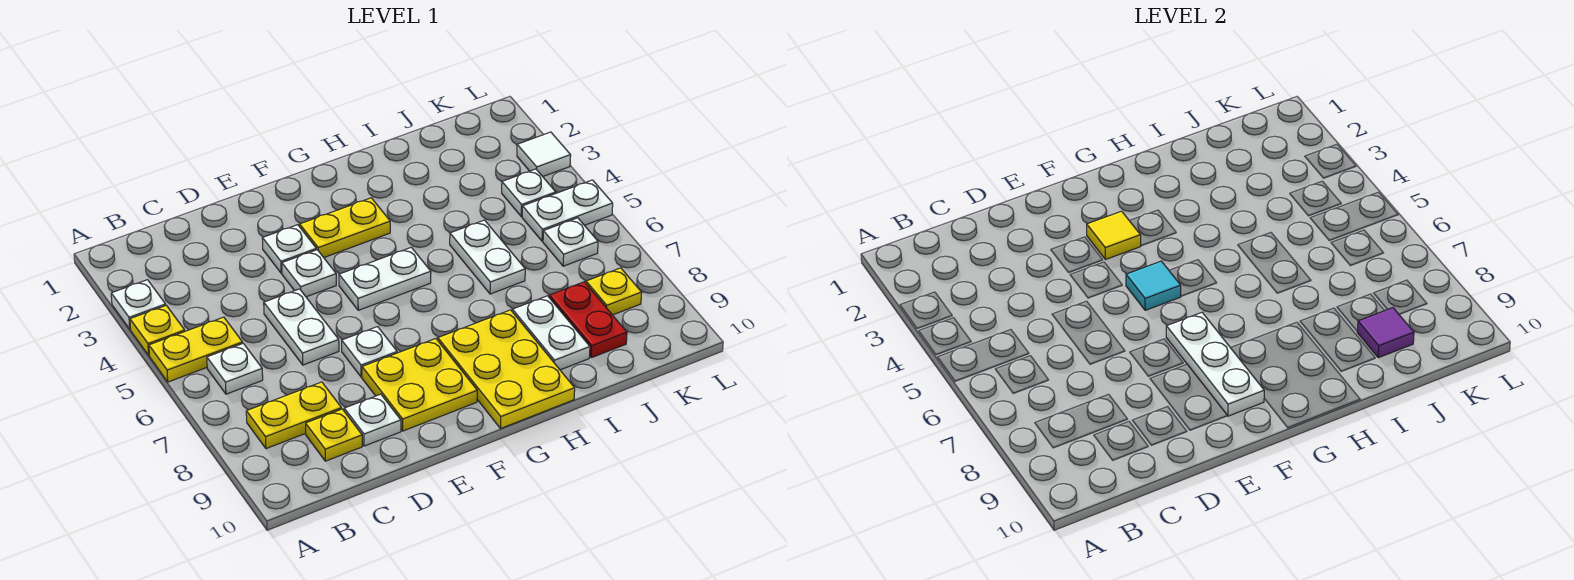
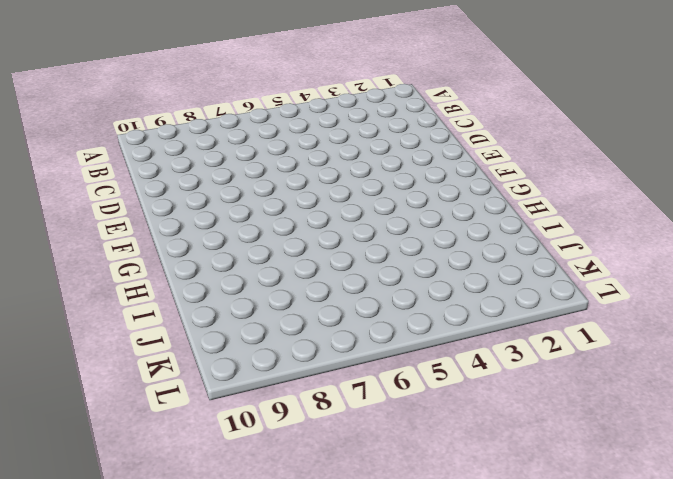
none -> white 1x1 plate [111,280,166,329]
none -> yellow 1x1 plate [130,305,185,355]
none -> yellow 1x2 plate [149,317,243,382]

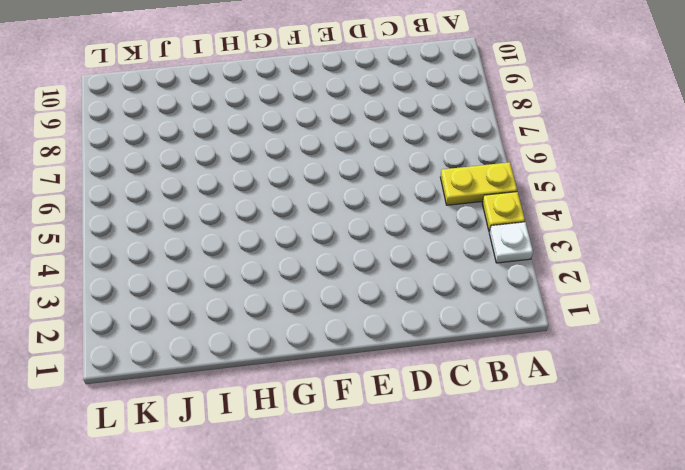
none -> white 1x1 plate [207,343,263,394]
none -> yellow 1x2 plate [246,382,341,449]
none -> yellow 1x1 plate [306,409,362,461]

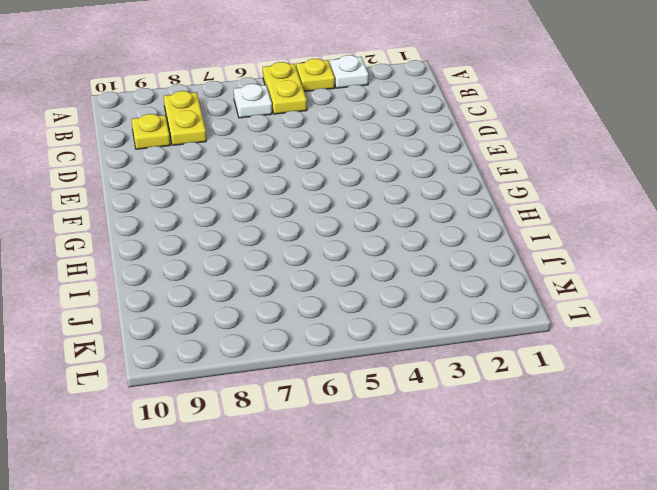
none -> white 1x2 plate [264,289,339,365]
none -> white 1x1 plate [344,394,401,446]
none -> white 1x1 plate [262,225,316,273]

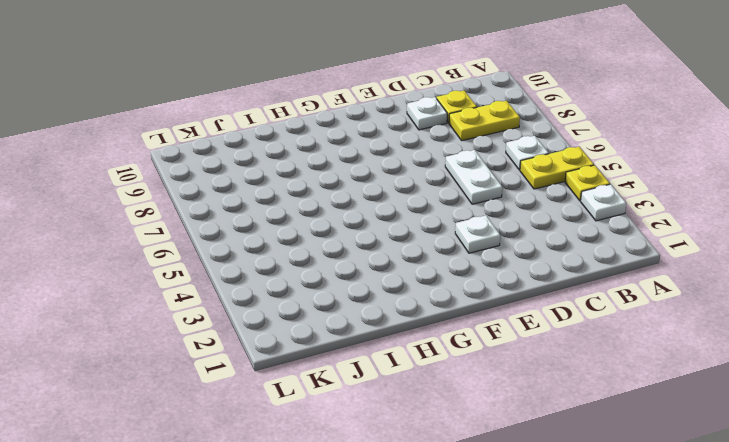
none -> white 1x1 plate [282,250,336,297]
none -> white 1x1 plate [342,327,397,377]
none -> yellow 2x2 plate [362,339,477,431]

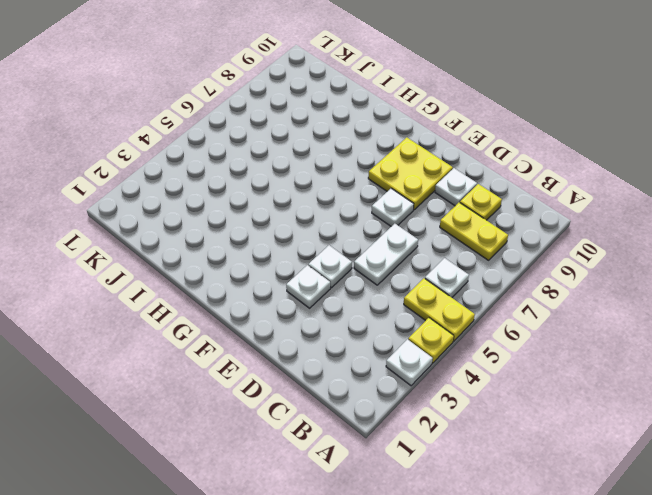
none -> yellow 1x2 plate [300,198,390,257]
none -> white 1x2 plate [339,247,431,310]
none -> yellow 2x3 plate [438,310,575,429]

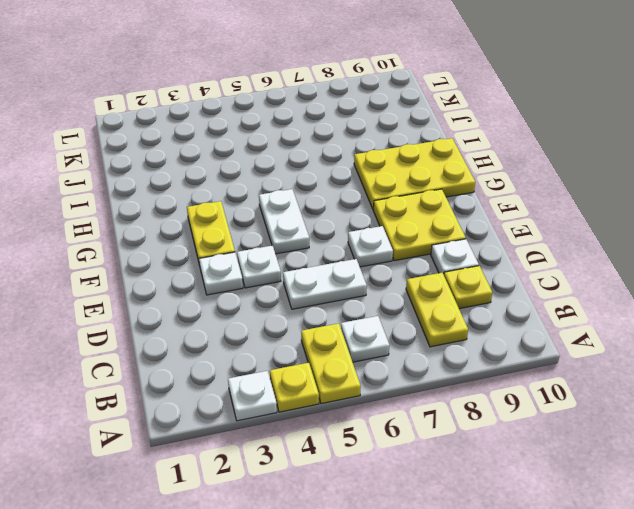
none -> white 1x2 plate [450,220,525,294]
none -> white 1x2 plate [512,296,590,370]
none -> red 1x2 plate [549,282,627,358]

